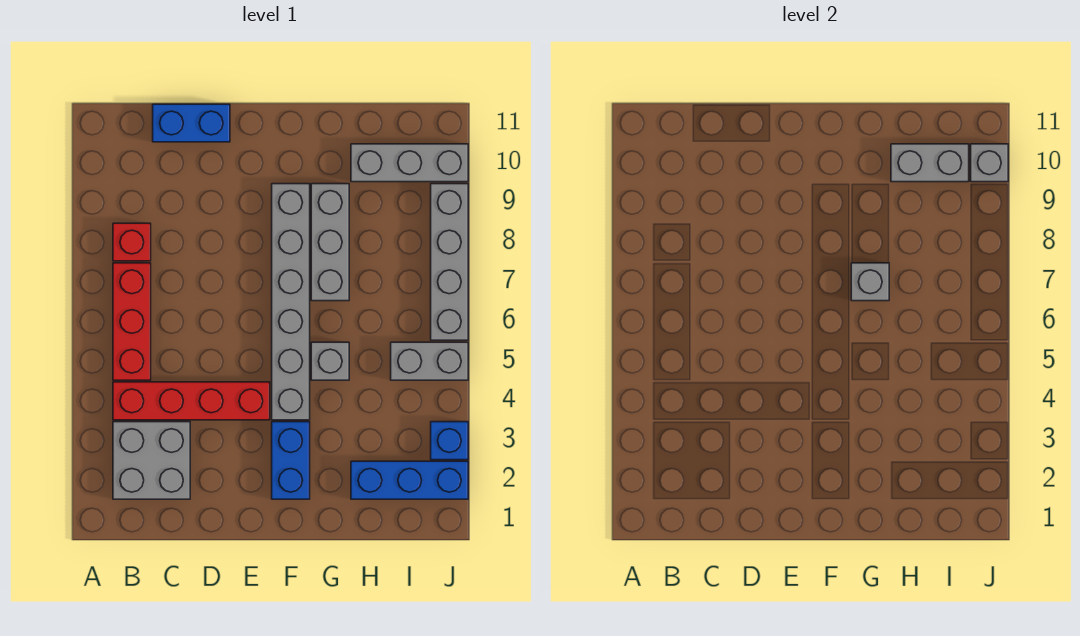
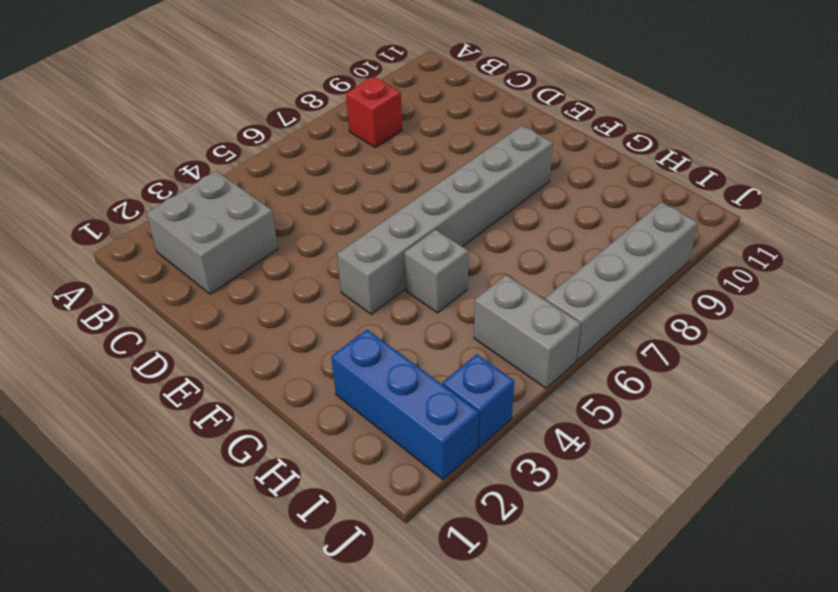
none -> red 1x4 brick [113,382,270,420]
none -> red 1x3 brick [113,263,151,380]
none -> blue 1x2 brick [153,104,230,142]

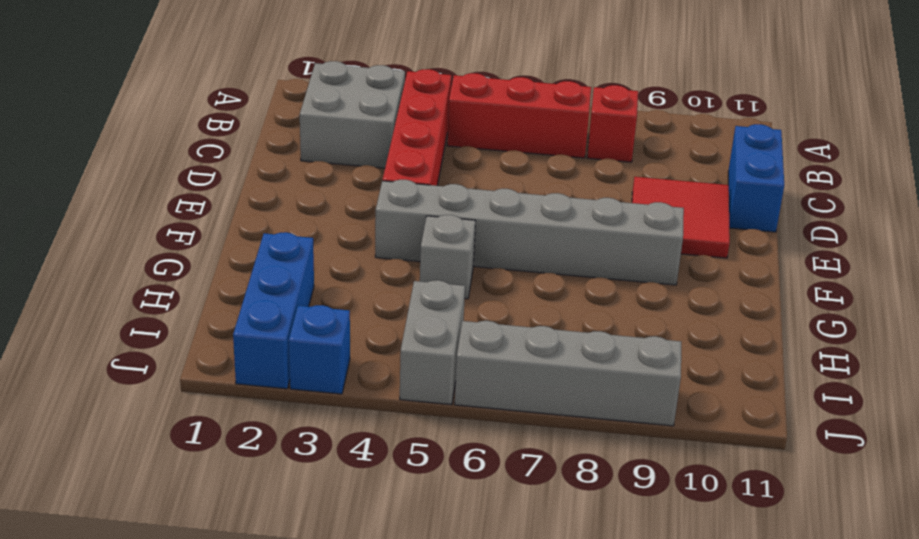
red 2x2 tile [632,177,730,258] -> none
none -> blue 1x2 brick [272,422,310,499]
none -> grey 1x3 brick [311,184,349,301]
none -> grey 1x3 brick [351,144,468,182]

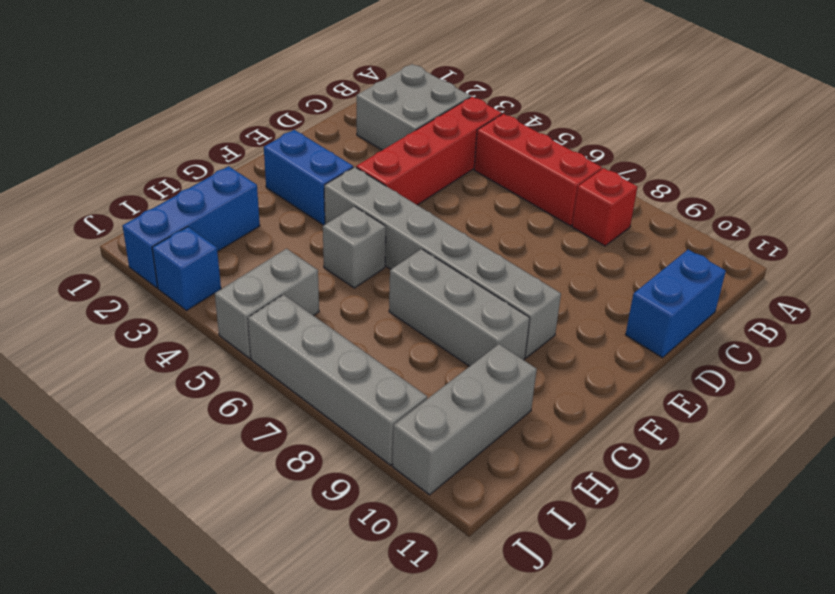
none -> grey 1x1 brick [851,263,889,301]
none -> grey 1x2 brick [891,144,969,182]
none -> grey 1x1 brick [971,144,1008,182]

